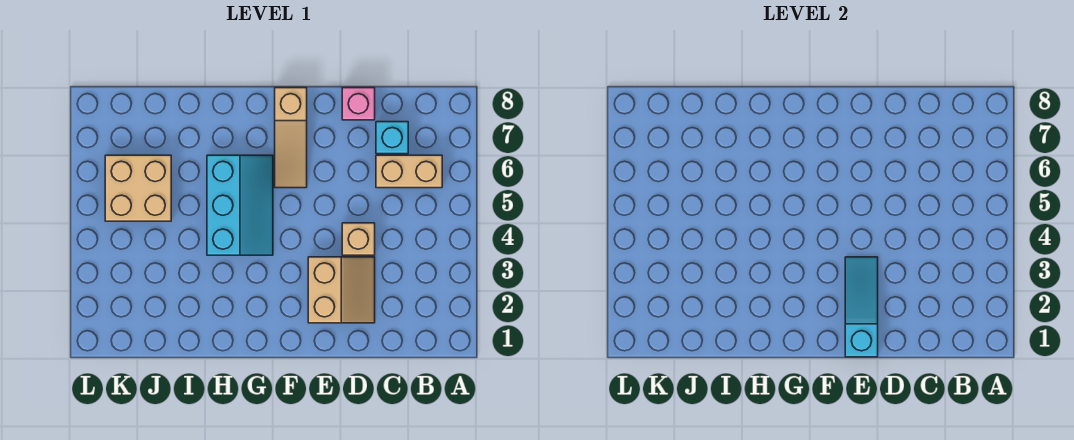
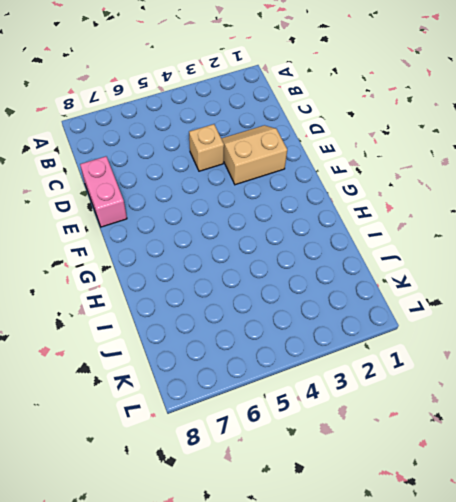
pink 1x2 brick [80,156,127,227] -> pink 1x1 brick [342,88,375,120]
none -> tan 1x2 brick [376,155,442,188]
none -> cyan 1x1 brick [376,122,408,154]

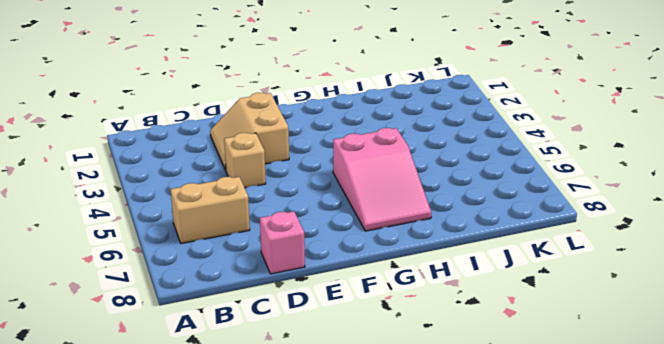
pink 2x3 slope [333,128,431,231] -> cyan 2x3 slope [207,155,273,255]
none -> cyan 1x1 brick [376,122,408,154]
none -> tan 1x3 slope [275,88,307,188]

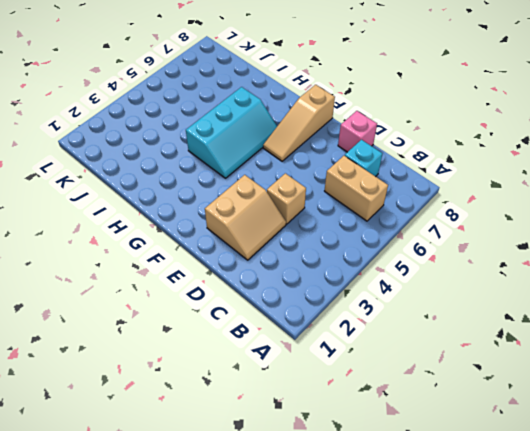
none -> tan 2x2 brick [105,155,171,221]
none -> cyan 1x3 slope [845,257,878,357]

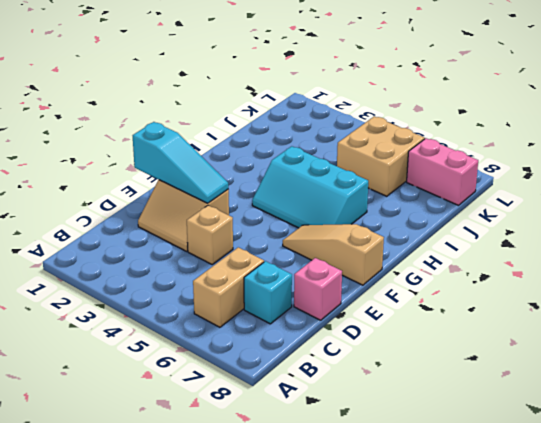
pink 1x2 brick [407,138,478,205] -> none

